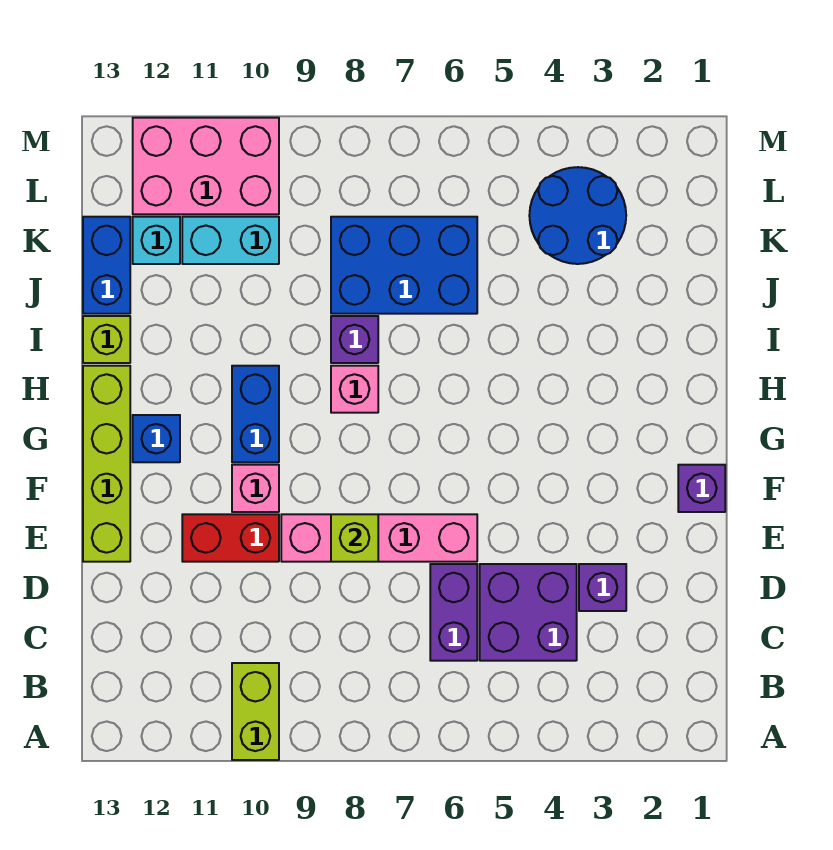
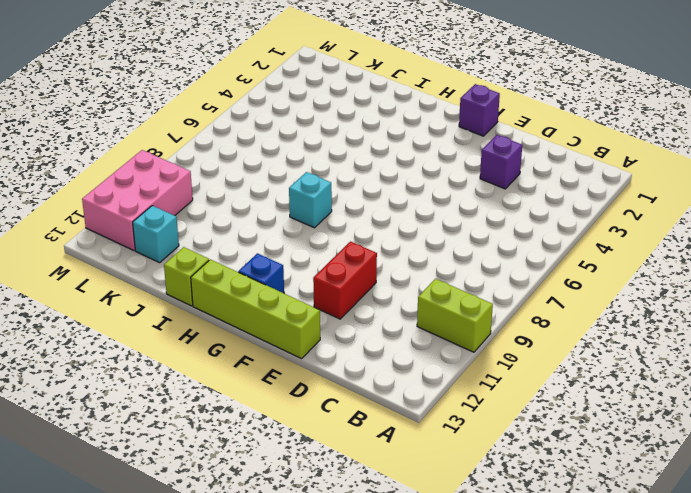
cyan 1x1 brick [289,172,332,228] -> pink 1x1 brick [331,366,378,413]
none -> purple 2x2 brick [480,564,577,661]
none -> purple 1x2 brick [430,564,477,661]
none -> pink 1x4 brick [281,514,477,562]

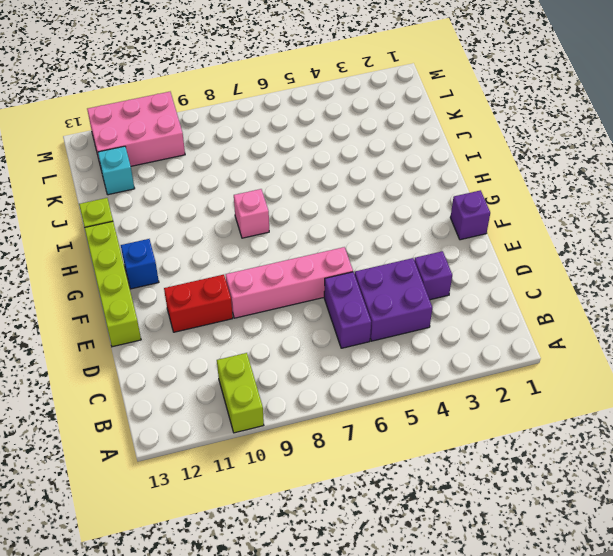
none -> pink 1x1 brick [232,465,279,512]
none -> blue 1x2 brick [232,366,279,462]
none -> purple 1x1 brick [331,316,378,363]

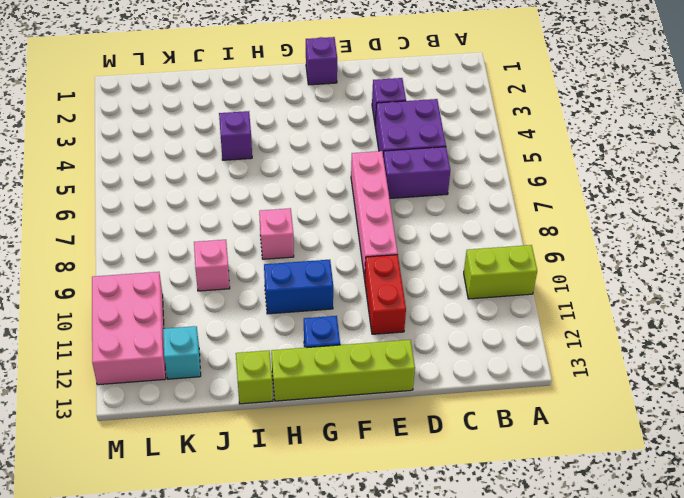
purple 1x1 brick [219,111,252,160] -> purple 1x1 brick moved to [331,316,378,363]
pink 1x1 brick [194,240,230,291] -> pink 1x1 brick moved to [232,465,279,512]
none -> blue 2x3 brick [331,217,477,314]
none -> blue 1x2 brick [83,217,130,314]
none -> blue 2x2 round brick [529,167,626,264]

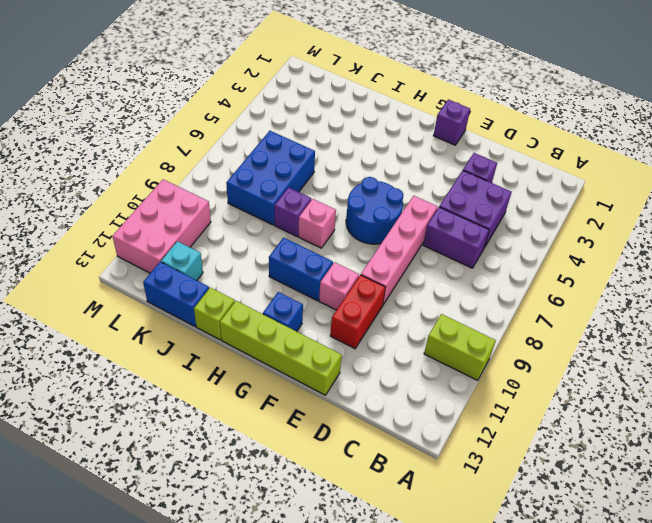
blue 2x2 round brick [346,177,403,244] -> blue 2x2 round brick moved to [529,167,626,264]
none -> cyan 1x2 brick [182,217,279,264]
none -> lime 1x1 brick [331,514,378,562]

